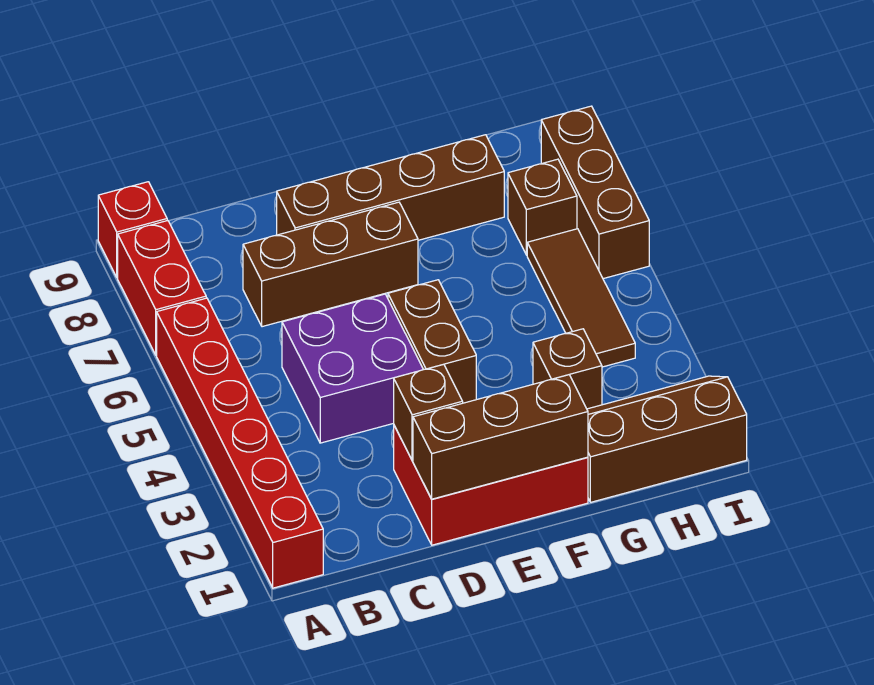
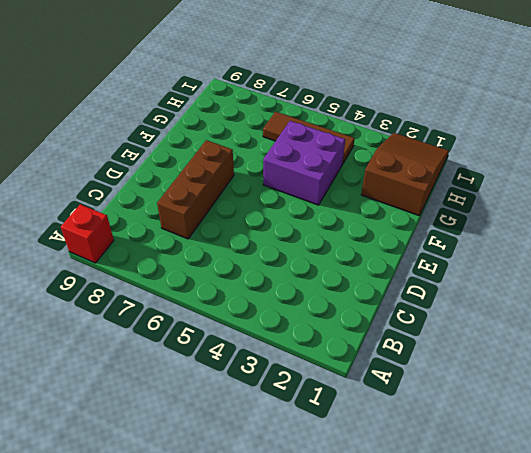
purple 2x2 brick [263,121,345,205] -> purple 2x2 brick moved to [282,294,423,443]
brown 2x3 slope [361,133,449,216] -> brown 2x3 slope turned to [587,376,747,502]
none -> red 1x6 brick [157,298,323,588]
none -> red 1x2 brick [118,220,206,355]
none -> red 2x3 brick [394,426,588,545]

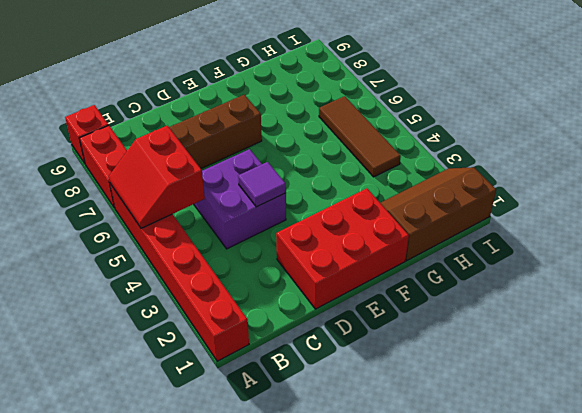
red 2x2 slope [108,125,205,228] -> none
purple 1x1 tile [238,162,286,207] -> none
none -> brown 1x4 brick [277,135,504,240]
none -> brown 1x2 brick [388,280,476,403]
none -> brown 1x1 brick [533,329,602,409]

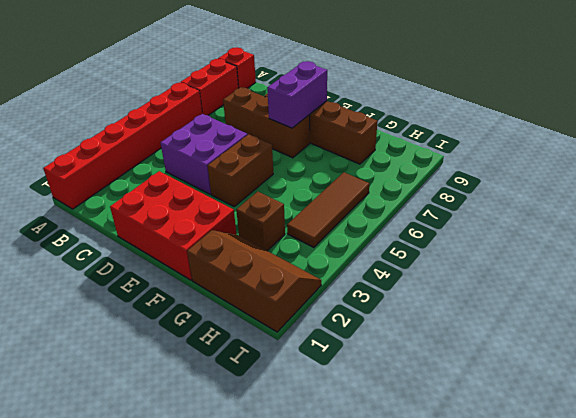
purple 1x2 brick [267,61,327,128] -> none
none -> brown 1x1 brick [508,159,577,255]
none -> brown 1x3 brick [541,106,649,279]
none -> brown 1x3 brick [413,375,588,499]

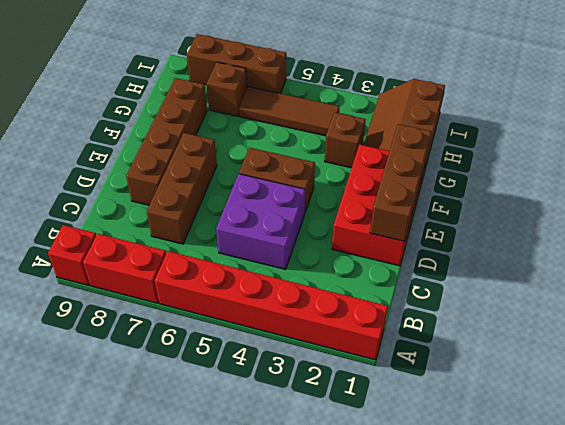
none -> brown 1x1 brick [394,364,463,460]

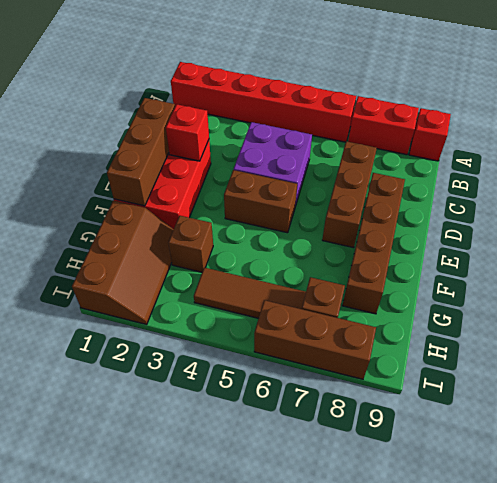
red 1x1 brick [166,104,209,161] -> brown 1x1 brick [394,364,463,460]

